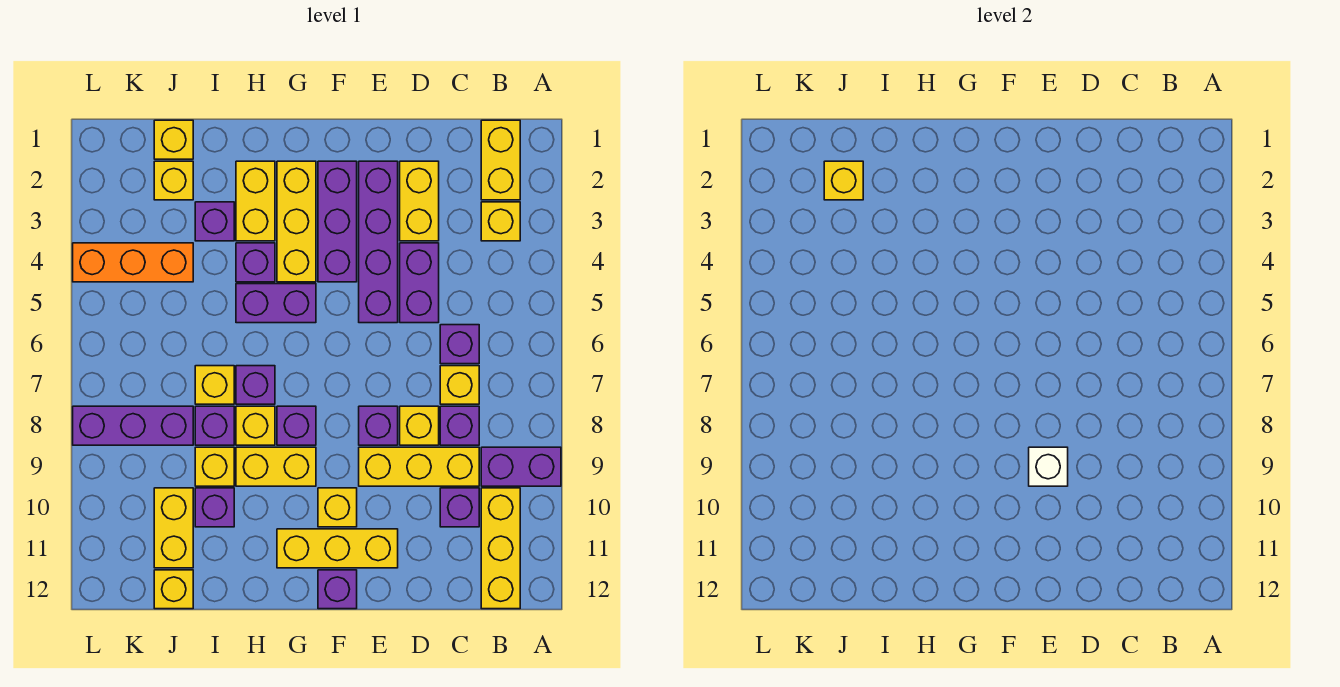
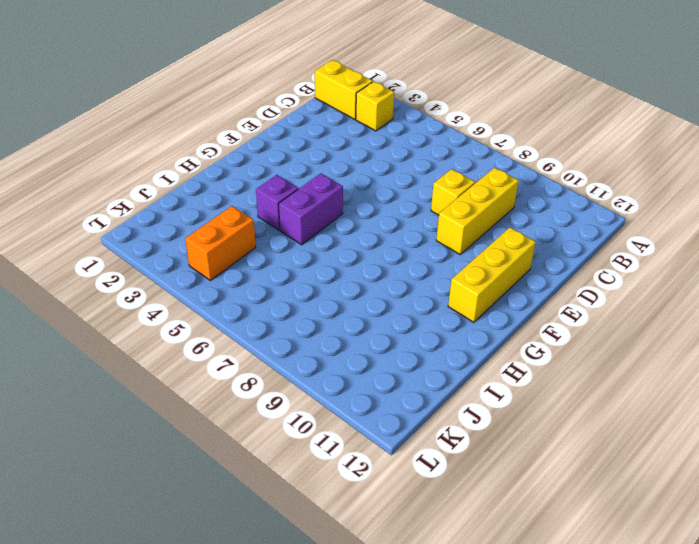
orange 1x2 brick [185,206,256,280] -> orange 1x3 brick [73,243,193,282]
none -> purple 1x2 brick [481,447,561,486]
none -> yellow 1x3 brick [481,488,520,609]
none -> purple 1x1 brick [440,325,479,364]
none -> yellow 1x1 brick [440,366,479,404]

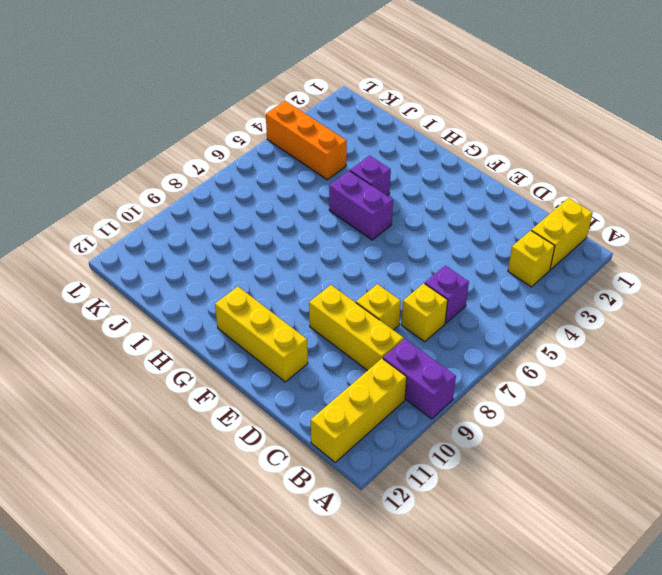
none -> purple 1x1 brick [440,406,479,445]
none -> purple 1x1 brick [440,488,479,527]
none -> yellow 1x2 brick [400,161,439,241]
none -> purple 1x2 brick [400,243,439,323]

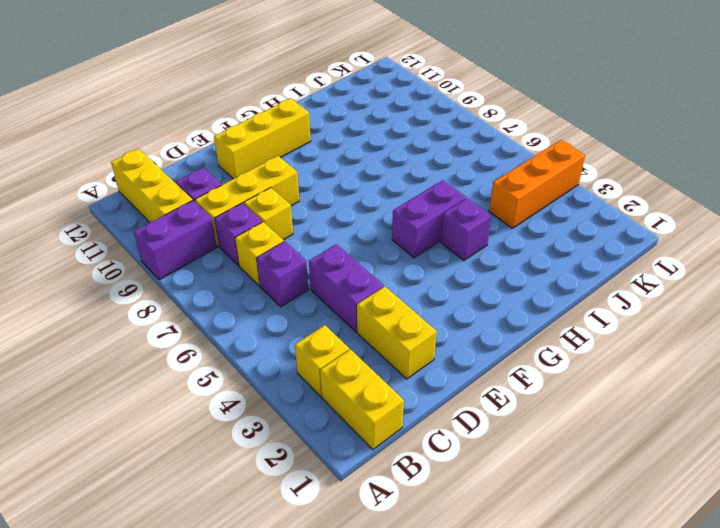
none -> purple 1x4 brick [359,161,398,323]
none -> purple 1x1 brick [359,406,398,445]
none -> purple 1x3 brick [318,161,357,282]
none -> yellow 1x1 brick [318,488,357,527]

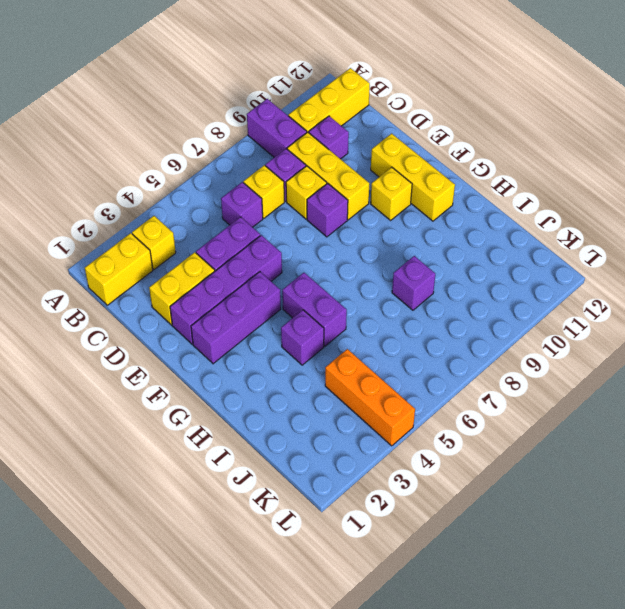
none -> purple 1x1 brick [318,570,357,609]
none -> yellow 1x3 brick [277,161,316,282]
none -> purple 1x1 brick [277,406,316,445]
none -> yellow 1x2 brick [236,447,316,486]

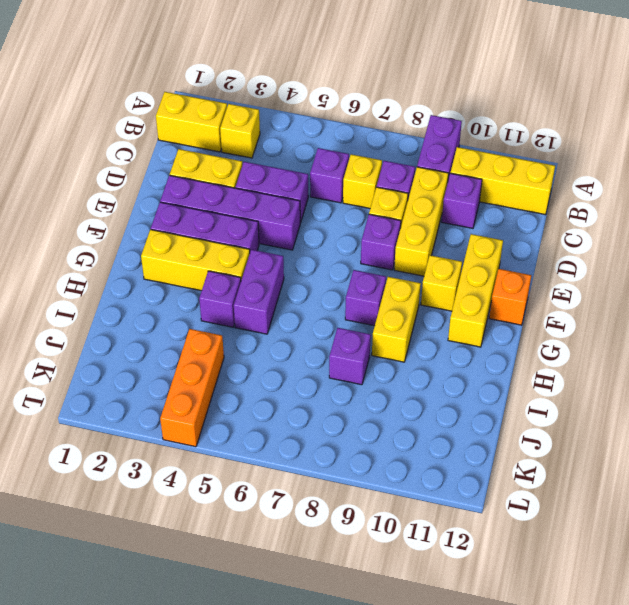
orange 1x1 brick [489,269,531,325] -> purple 1x1 brick [318,570,357,609]
none -> yellow 1x2 brick [236,161,275,241]
none -> purple 1x1 brick [236,366,275,404]
none -> yellow 1x1 brick [236,406,275,445]
none -> purple 1x1 brick [195,202,234,241]

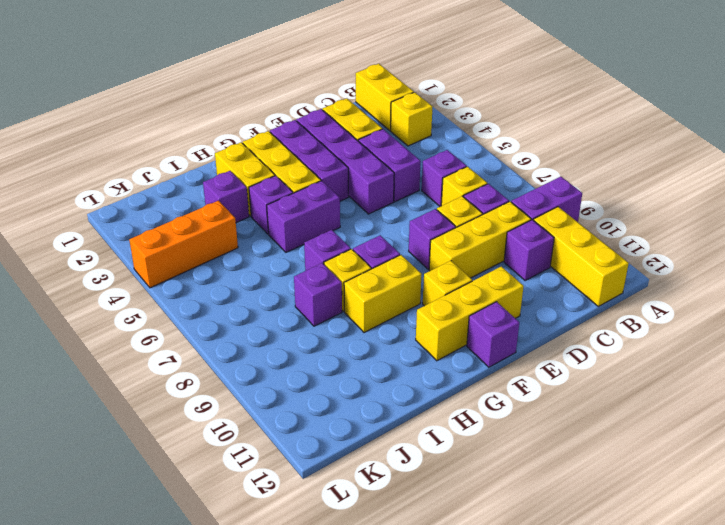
none -> yellow 1x1 brick [195,366,234,404]
none -> yellow 1x1 brick [195,447,234,486]
none -> purple 1x1 brick [195,488,234,527]
none -> yellow 1x1 brick [154,120,193,159]

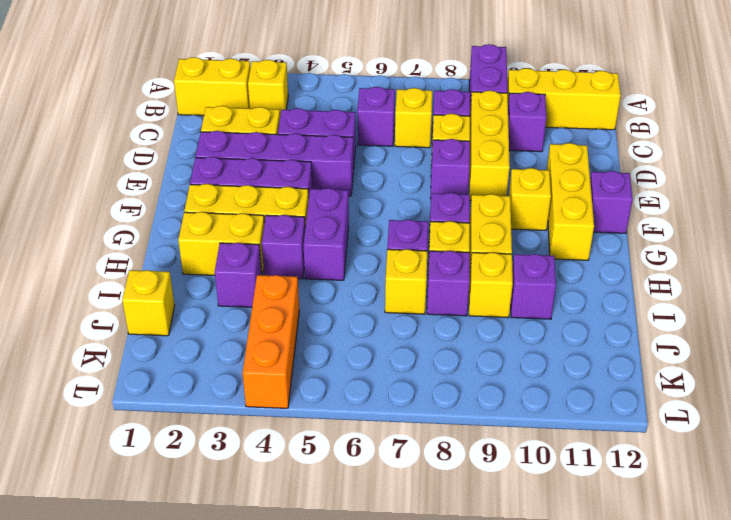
none -> yellow 1x1 brick [154,161,193,200]
none -> purple 1x3 brick [73,406,193,445]
none -> yellow 1x2 brick [154,488,193,568]
none -> yellow 1x1 brick [154,570,193,609]

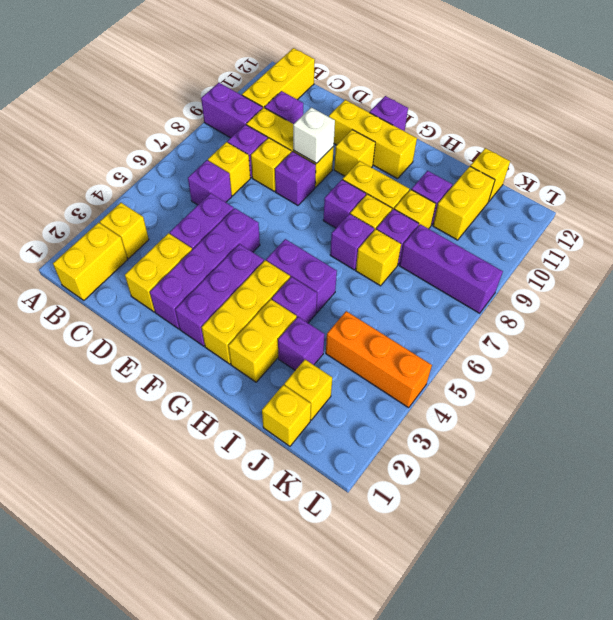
none -> yellow 1x1 brick [824,161,863,200]

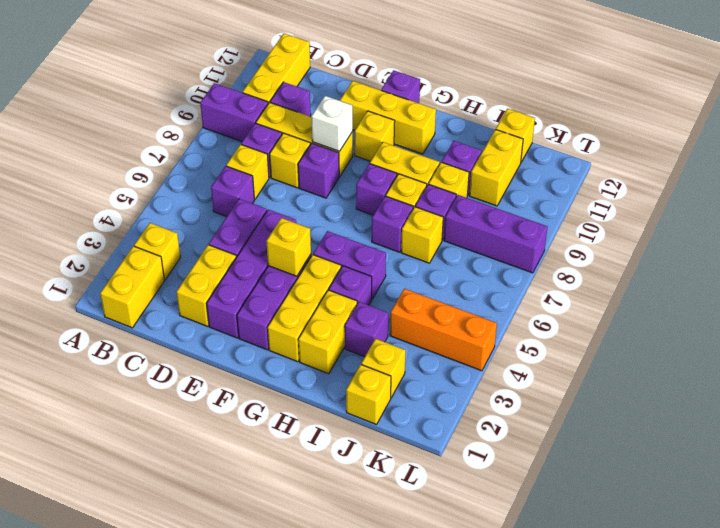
yellow 1x1 brick [267,218,311,276] -> yellow 1x1 brick moved to [824,161,863,200]

